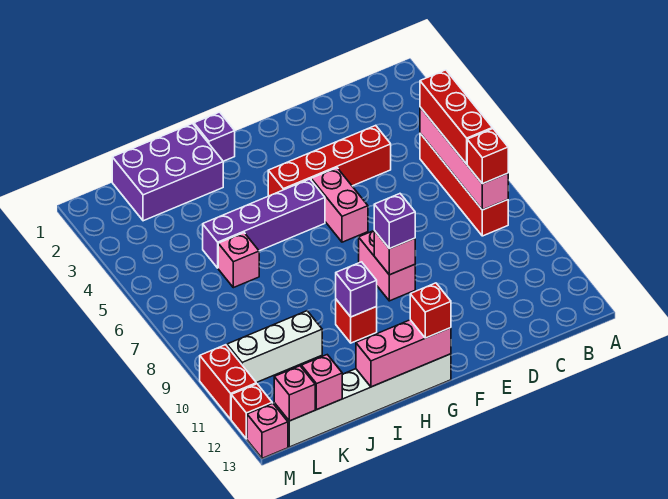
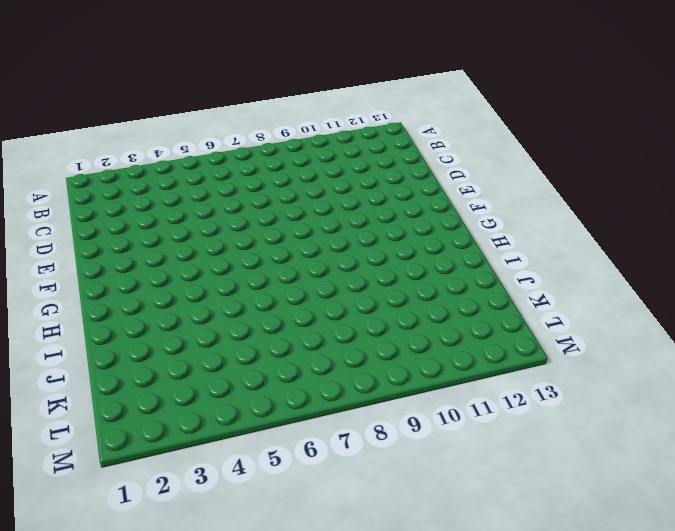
none -> red 1x4 brick [420,133,508,236]
none -> red 1x4 brick [268,125,391,196]
none -> pink 1x2 brick [311,168,368,242]

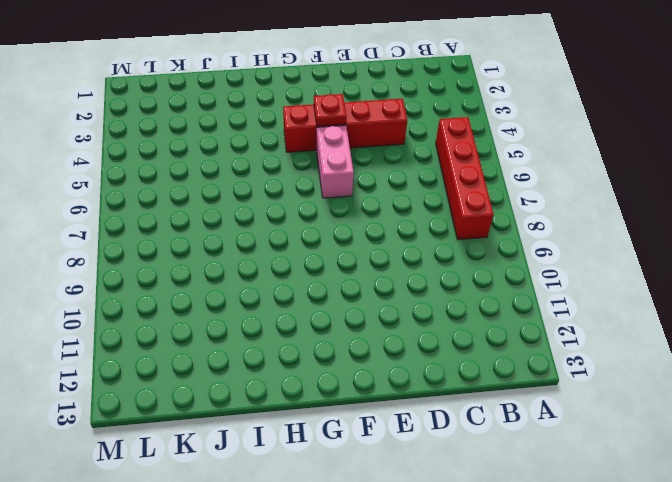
red 1x1 plate [314,94,346,126] -> none
none -> pink 1x2 brick [359,231,415,301]
none -> purple 1x4 brick [203,179,325,268]
none -> white 1x6 brick [274,354,451,447]

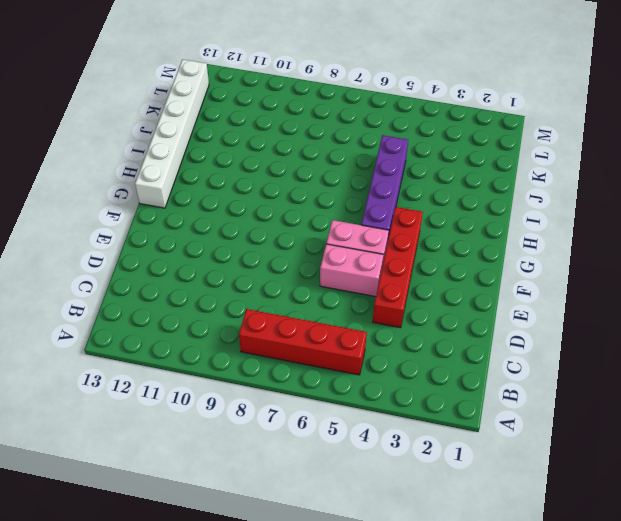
pink 1x2 brick [320,244,384,297] -> pink 1x2 brick moved to [359,231,415,301]
none -> purple 1x1 brick [194,112,235,161]
none -> red 1x1 brick [336,300,377,343]
none -> purple 2x3 brick [112,124,223,221]

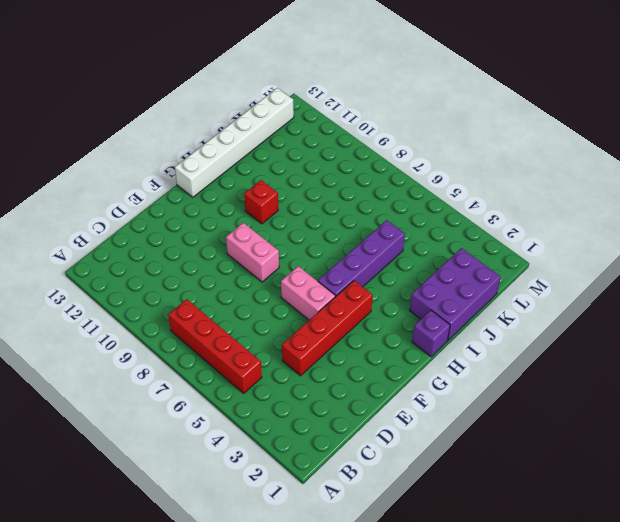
none -> pink 1x1 brick [218,233,259,288]
none -> white 1x3 brick [227,311,322,383]
none -> red 1x2 brick [200,345,256,419]

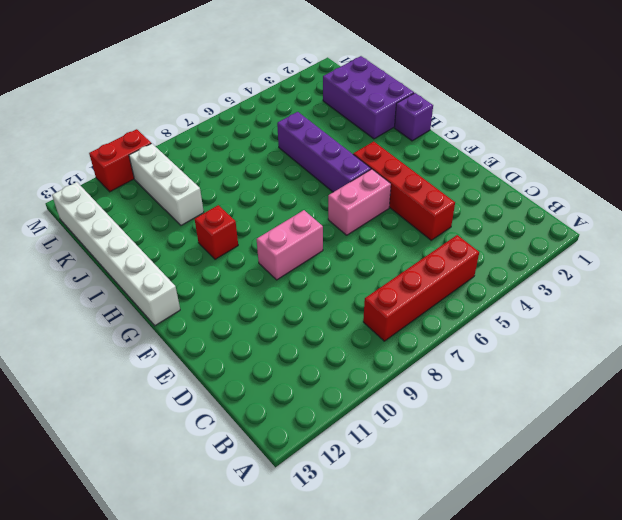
none -> pink 1x1 brick [218,233,259,288]
none -> red 1x1 brick [231,384,272,439]
none -> pink 1x1 brick [247,403,288,458]

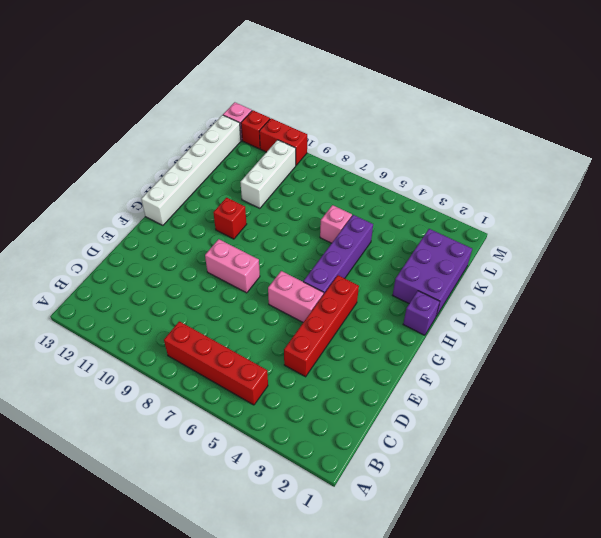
none -> pink 1x4 brick [420,107,508,210]
none -> pink 1x1 brick [374,231,415,275]
none -> pink 1x3 brick [356,320,451,387]

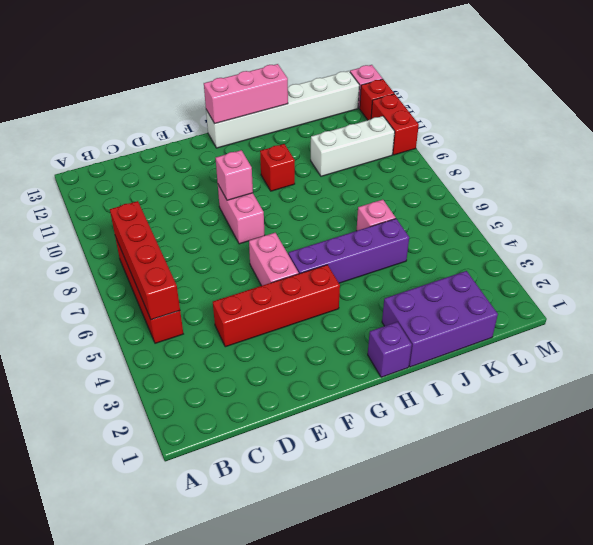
red 1x4 brick [110,201,180,320] -> pink 1x4 brick [420,107,508,210]
none -> purple 1x1 brick [336,262,377,317]
none -> pink 1x1 brick [301,355,342,410]
none -> pink 1x1 brick [274,366,315,421]

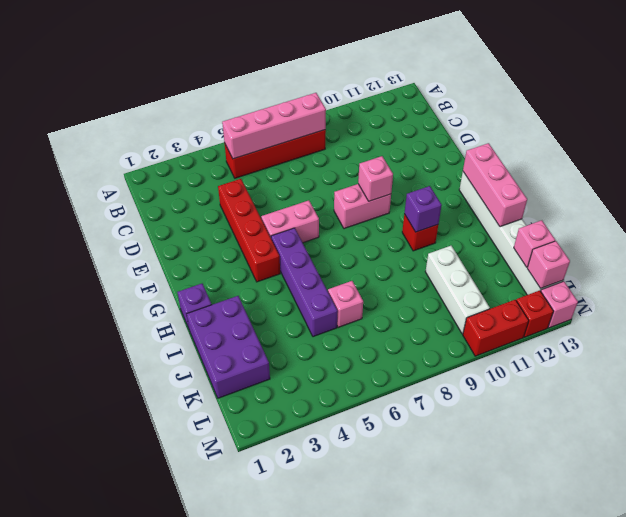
none -> red 1x3 brick [420,70,492,164]
none -> red 1x1 brick [467,129,508,184]
none -> purple 1x1 brick [374,194,415,249]

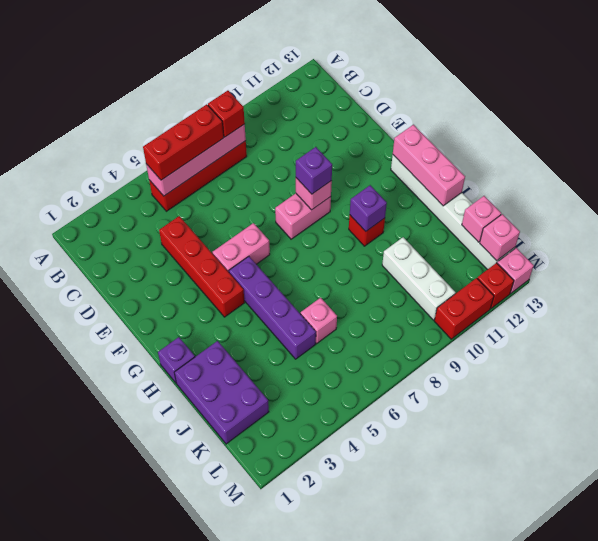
none -> red 1x1 brick [410,283,451,338]

